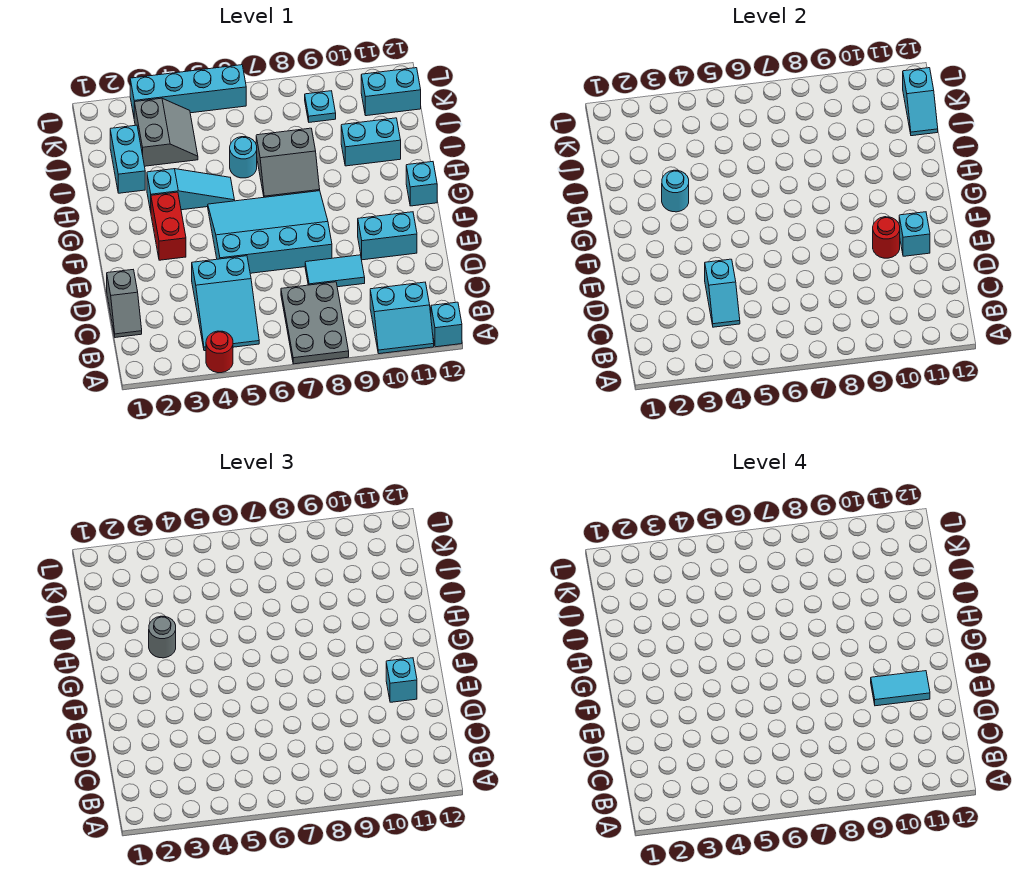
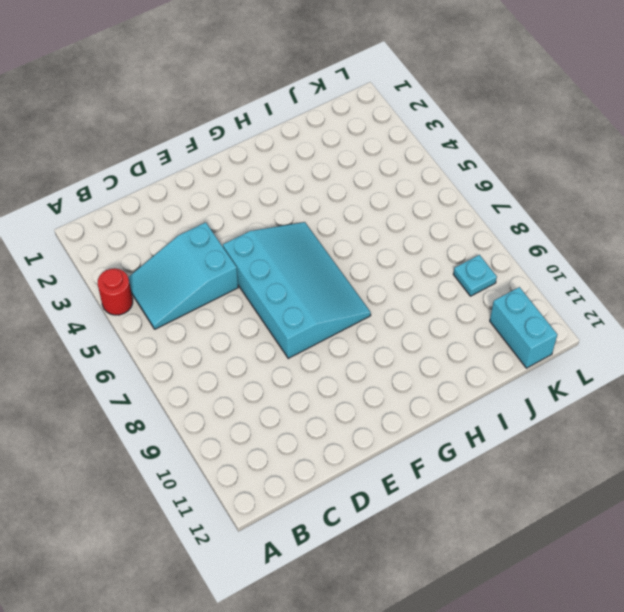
none -> grey 2x3 plate [281,282,349,364]
none -> cyan 2x2 slope [370,282,434,354]
none -> cyan 1x1 brick [431,302,462,347]

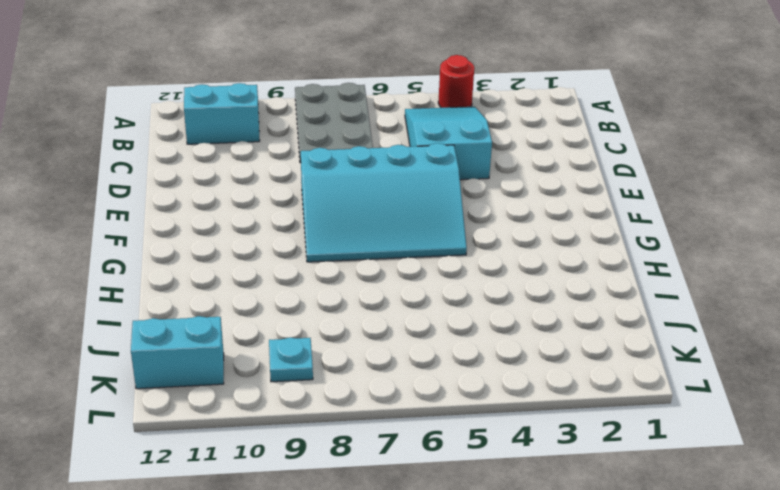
none -> cyan 1x1 brick [431,302,462,347]
none -> grey 1x2 slope [107,270,142,338]
none -> cyan 1x2 tile [305,255,365,287]

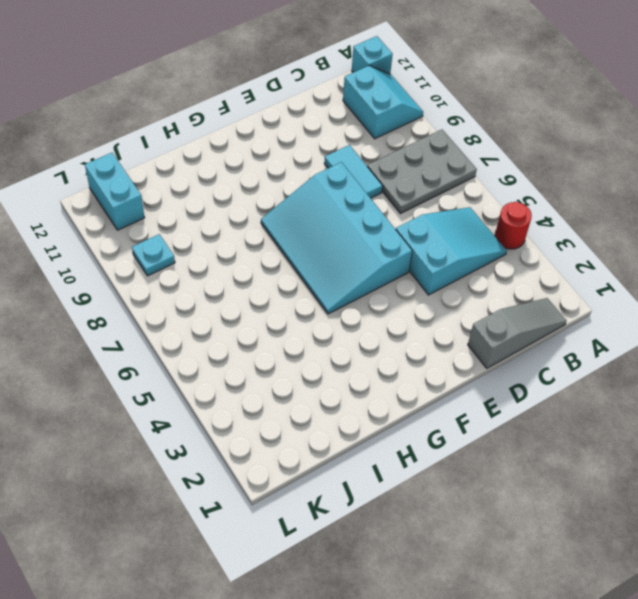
grey 1x3 slope [468,298,566,368] -> grey 1x2 slope [107,270,142,338]
none -> cyan 1x2 brick [358,212,417,260]
none -> red 1x2 brick [151,192,186,260]
none -> cyan 1x1 brick [406,162,437,206]

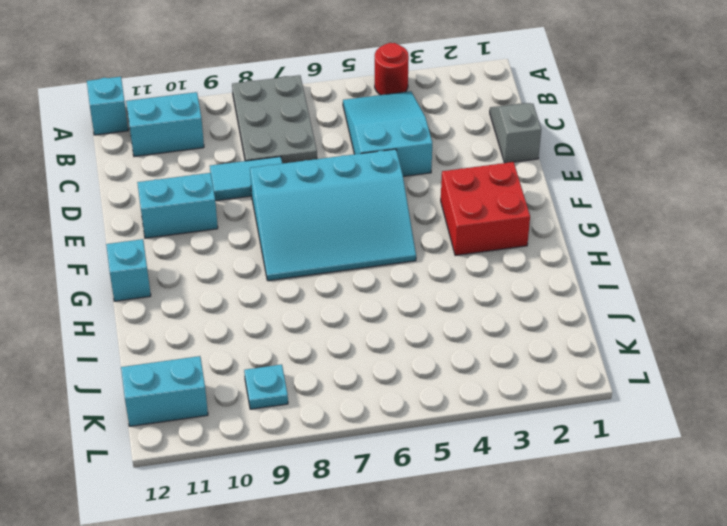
red 2x2 brick [441,162,530,256] -> red 1x2 brick [151,192,186,260]
none -> cyan 1x3 slope [147,169,235,211]
none -> grey 2x2 slope [256,128,320,197]
none -> cyan 1x2 brick [110,125,145,193]

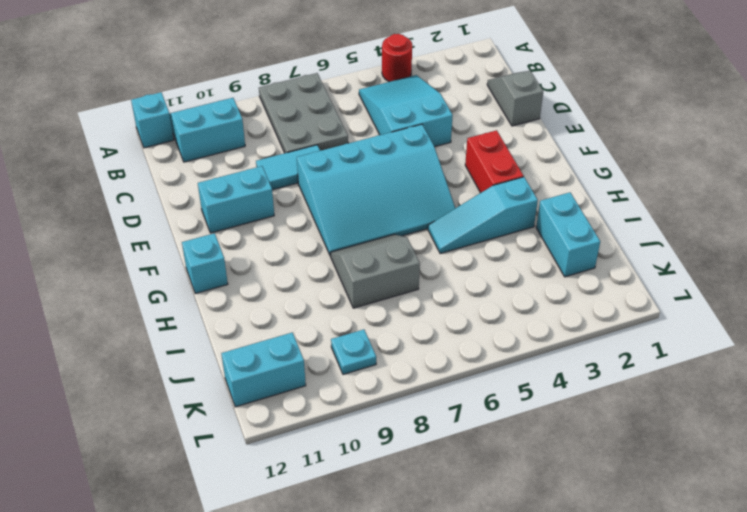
none -> cyan 1x1 round brick [230,137,257,178]
none -> cyan 1x2 brick [341,118,401,166]
none -> grey 2x2 slope [134,98,198,166]

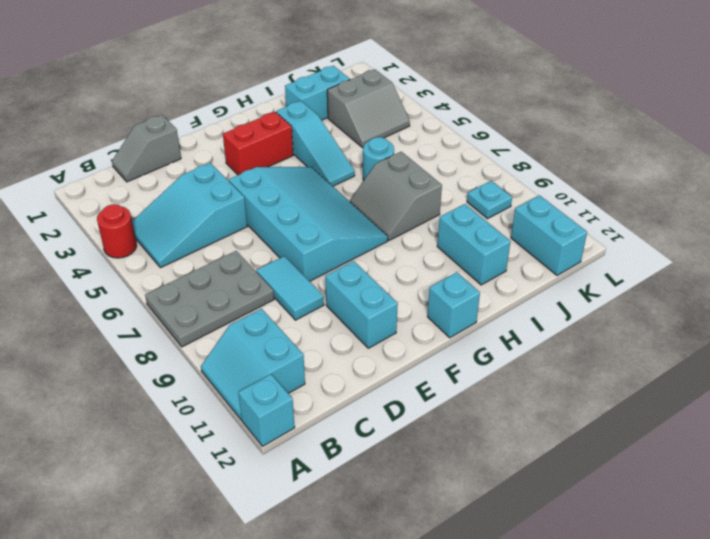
none -> cyan 1x4 brick [130,65,246,115]
none -> cyan 1x2 slope [705,259,740,327]
none -> red 1x1 round brick [873,217,900,258]

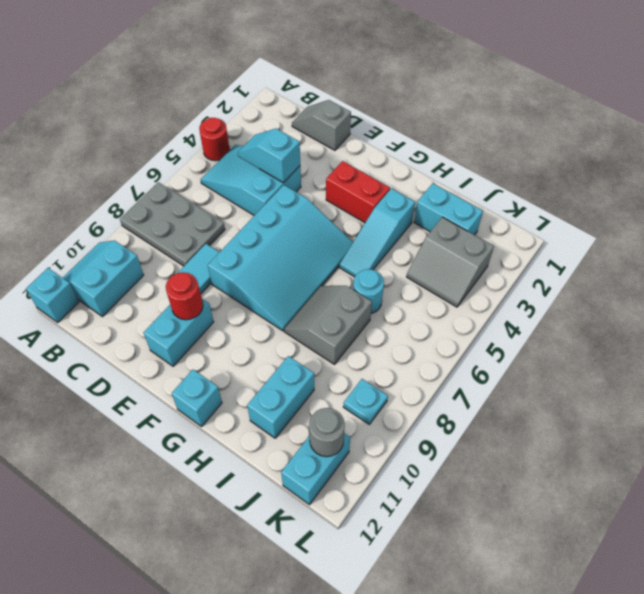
grey 1x1 round brick [309,408,345,457] -> grey 1x1 round brick moved to [149,616,176,658]
none -> cyan 1x4 brick [130,65,246,115]
none -> cyan 1x1 brick [899,212,930,256]
none -> cyan 1x1 round brick [662,170,689,212]

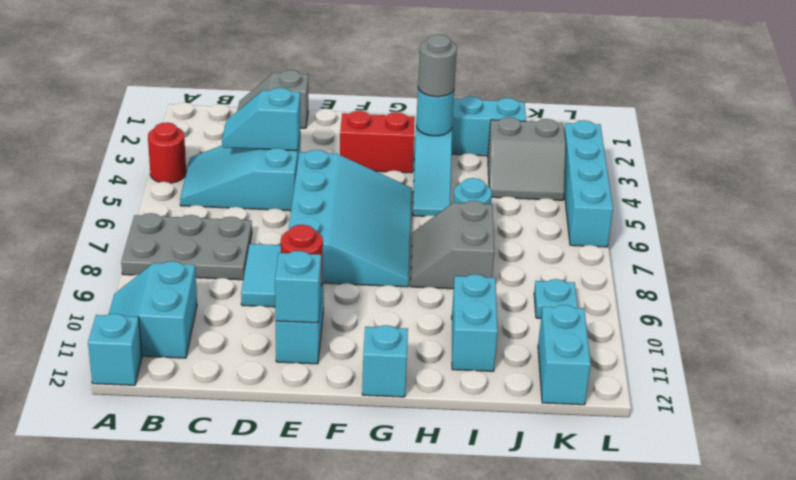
none -> cyan 1x2 slope [903,68,938,136]
none -> cyan 1x1 brick [386,658,417,702]
none -> cyan 1x2 tile [871,671,930,706]

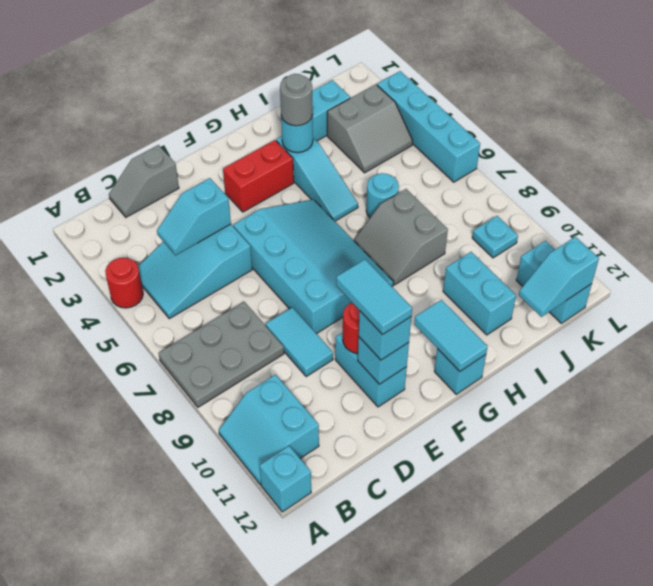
cyan 1x2 tile [414,300,488,371] -> none

